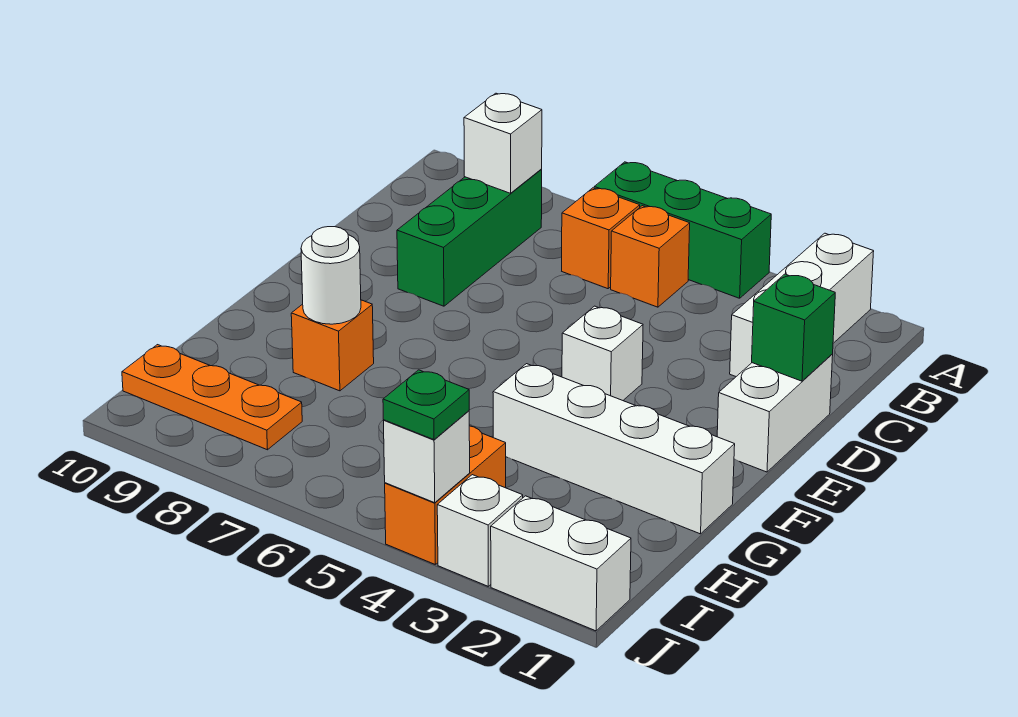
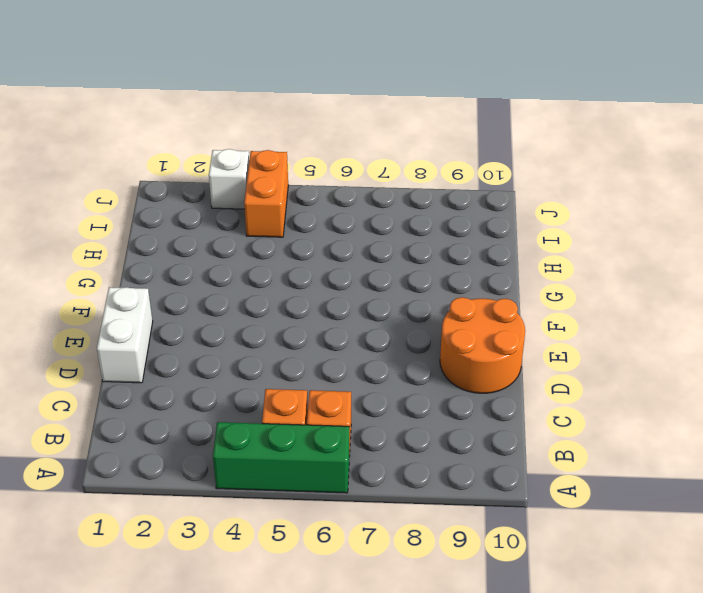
orange 2x2 round brick [440,297,525,393] -> none
none -> white 1x3 brick [730,233,874,376]
none -> green 1x3 brick [397,170,542,306]
none -> white 1x1 brick [562,306,643,400]

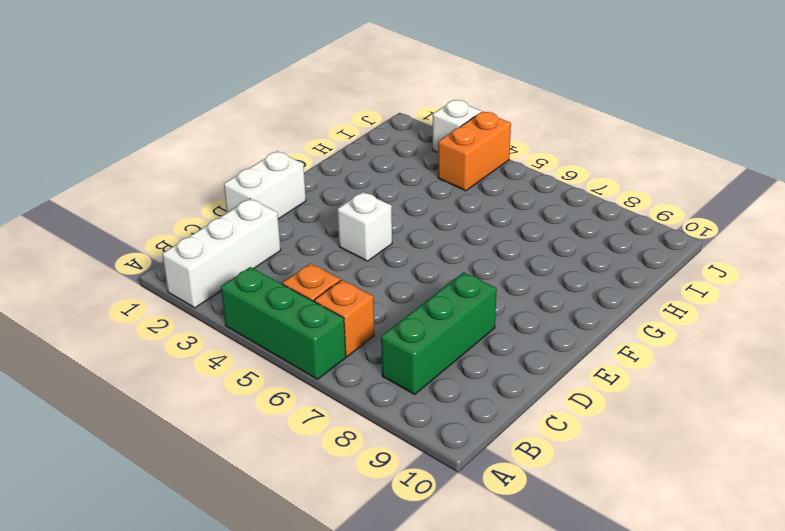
none -> white 1x4 brick [493,364,735,534]
none -> orange 1x1 brick [291,300,374,391]
none -> orange 1x3 plate [122,345,302,450]

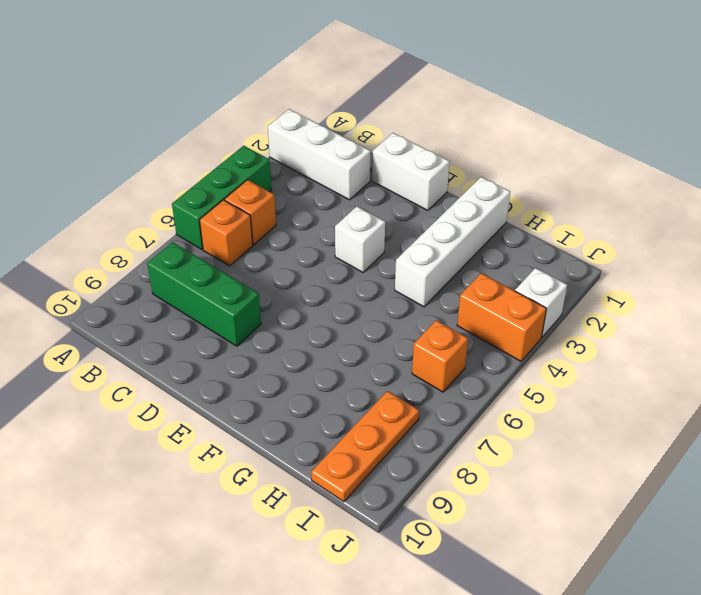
orange 1x1 brick [412,320,468,392] -> orange 1x1 brick moved to [291,300,374,391]
none -> white 1x2 brick [491,496,631,631]
none -> white 1x1 brick [464,93,542,193]
none -> green 1x1 brick [752,274,835,381]

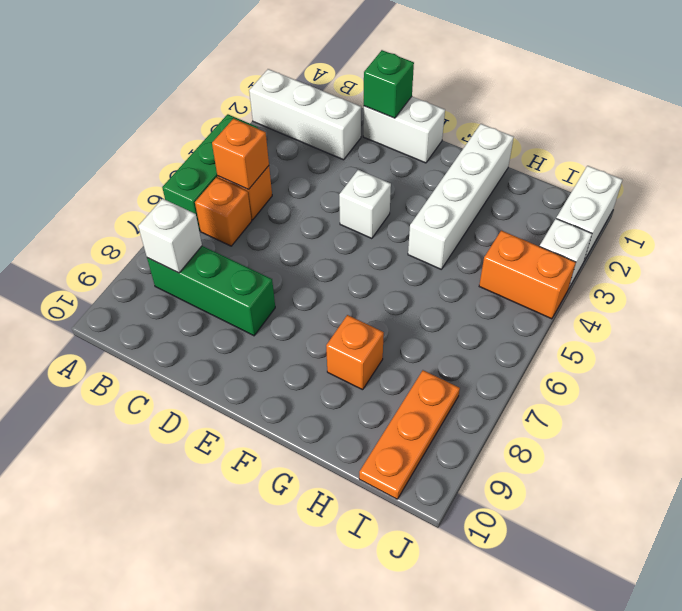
orange 1x1 brick [212,119,269,189] -> none
none -> white 1x1 round brick [301,227,361,324]
none -> white 1x1 brick [383,411,470,503]
none -> green 1x1 plate [383,370,469,440]

